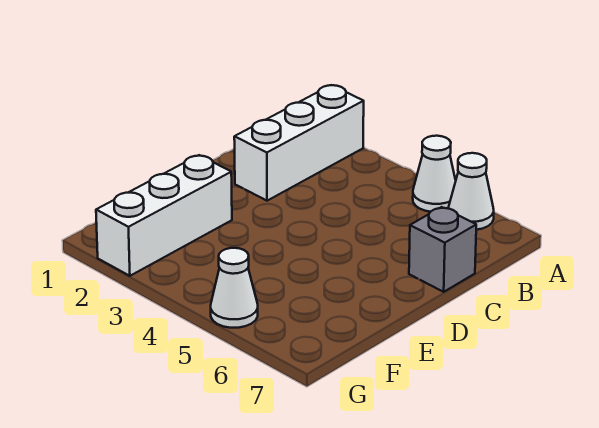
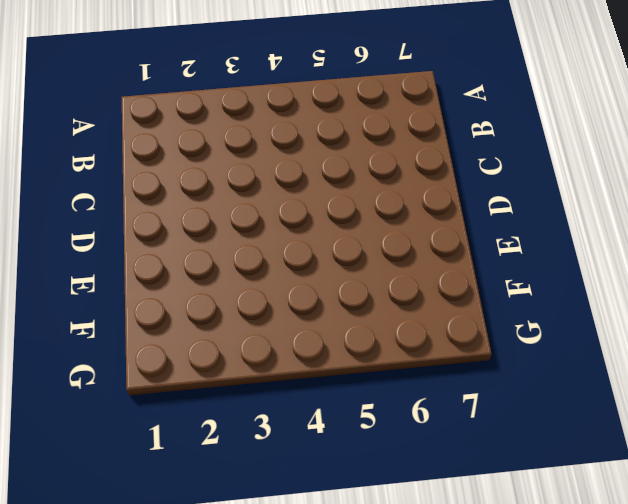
none -> white 1x3 brick [234,85,364,201]
none -> white 1x1 cone [413,136,456,212]

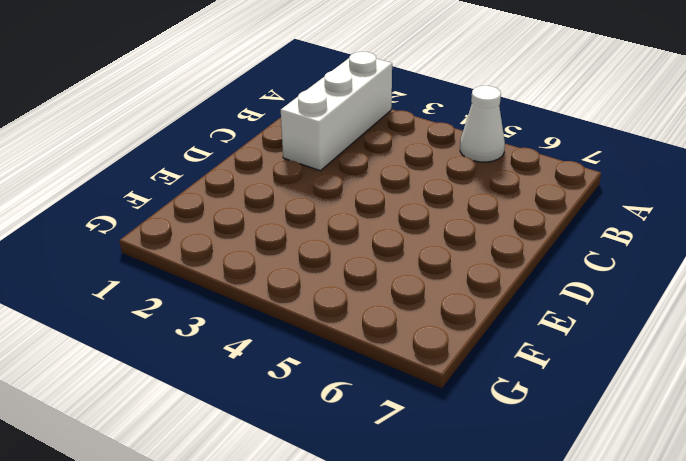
none -> white 1x1 cone [448,153,494,230]
none -> grey 1x1 brick [409,207,476,292]

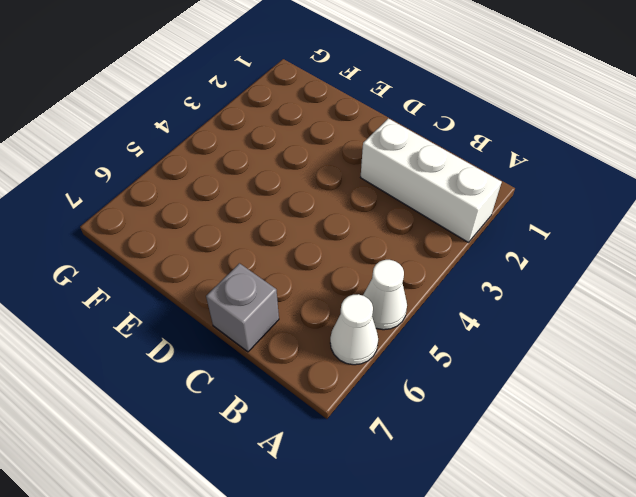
none -> white 1x3 brick [96,155,232,276]
none -> white 1x1 cone [211,248,258,328]

